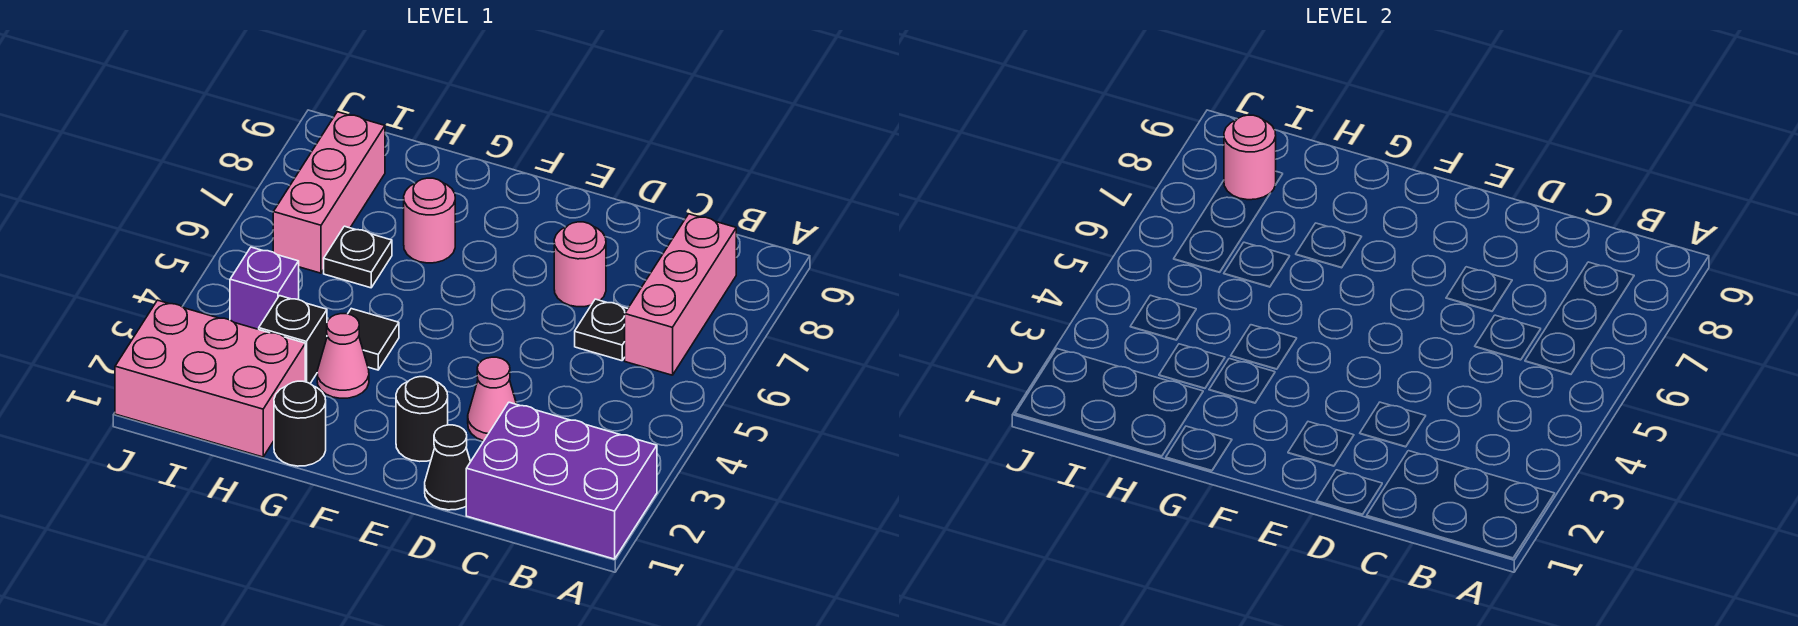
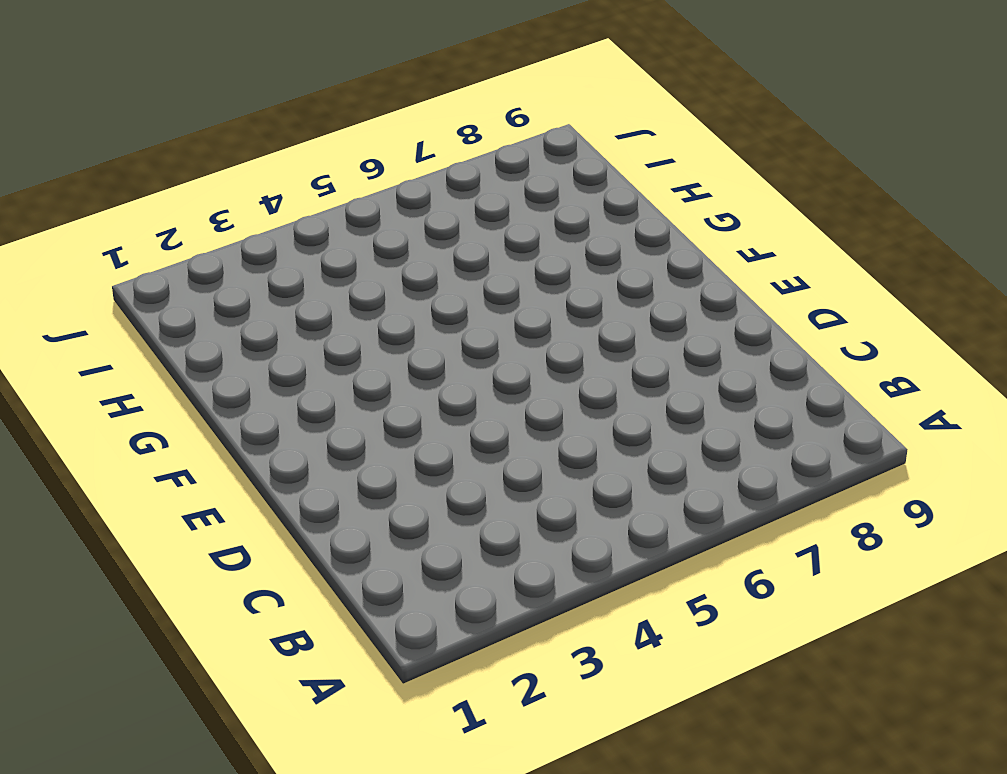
none -> purple 2x3 brick [466,402,657,559]
none -> pink 1x3 brick [625,214,736,375]
none -> black 1x1 plate [575,299,628,361]

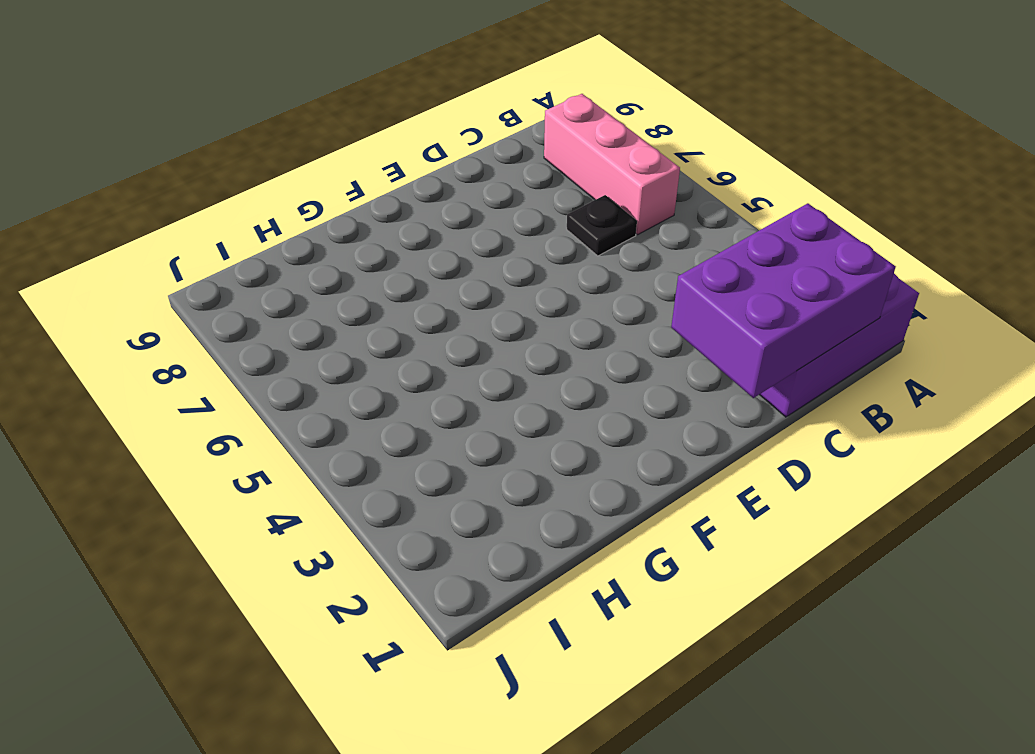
purple 2x3 brick [671,203,896,398] -> none
none -> black 1x1 cone [425,425,471,510]
none -> pink 1x1 cone [468,357,516,441]
none -> pink 1x1 round brick [554,222,606,307]

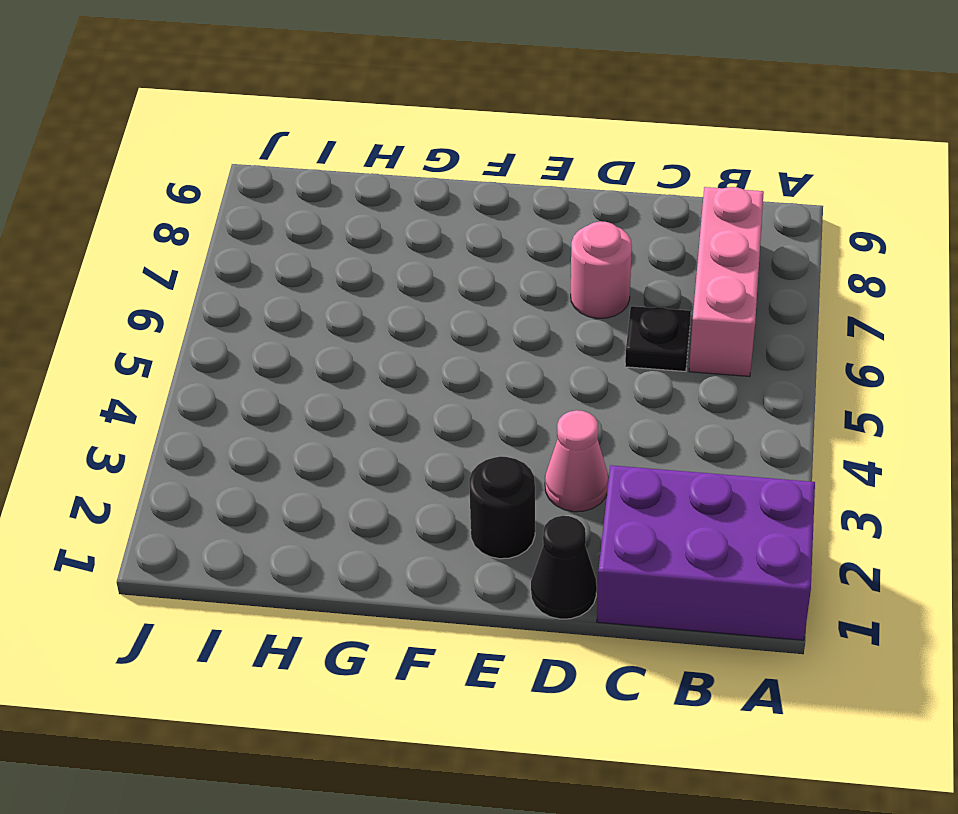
none -> black 1x1 round brick [274,381,326,466]
none -> pink 1x1 cone [317,314,369,398]
none -> black 1x1 tile [348,309,399,370]

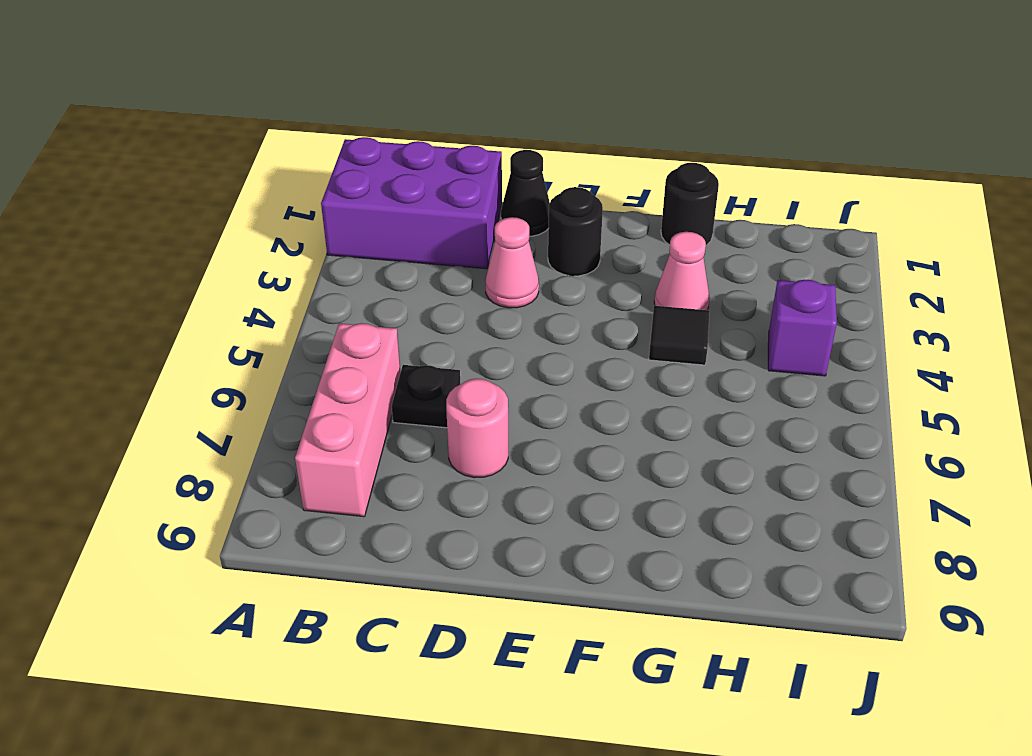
none -> pink 1x1 round brick [404,178,455,263]
none -> pink 2x3 brick [115,300,305,457]
none -> black 1x1 brick [259,296,327,383]

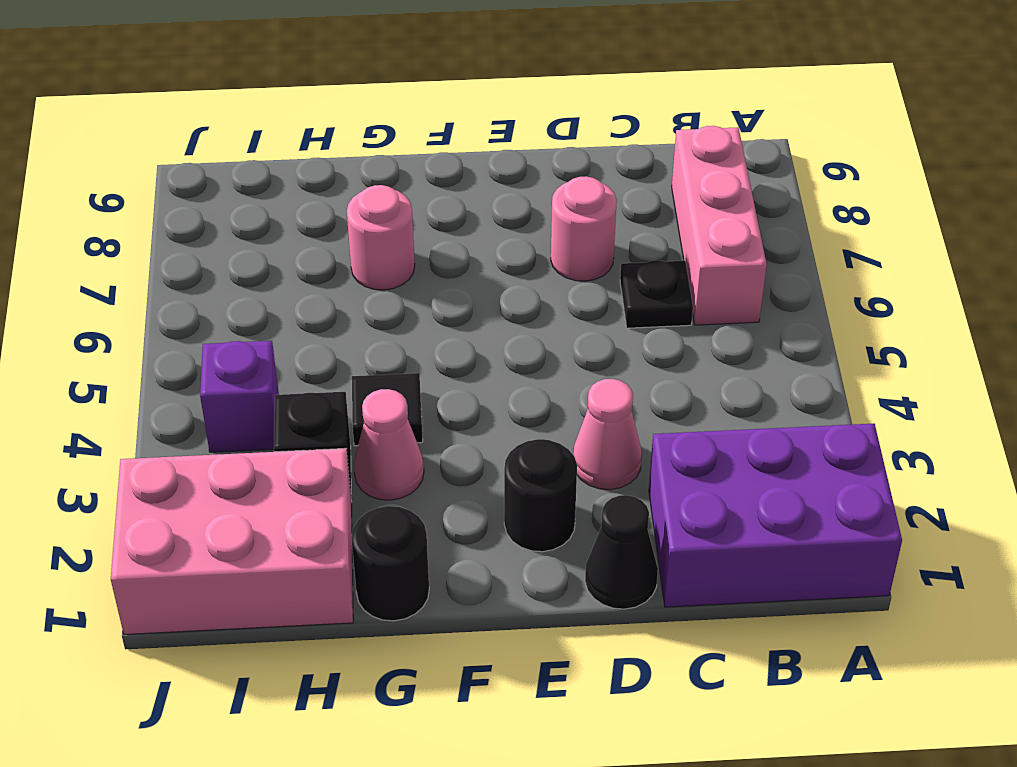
none -> black 1x1 plate [324,226,392,288]
none -> pink 1x3 brick [273,112,385,273]
none -> pink 1x1 round brick [1224,115,1276,200]

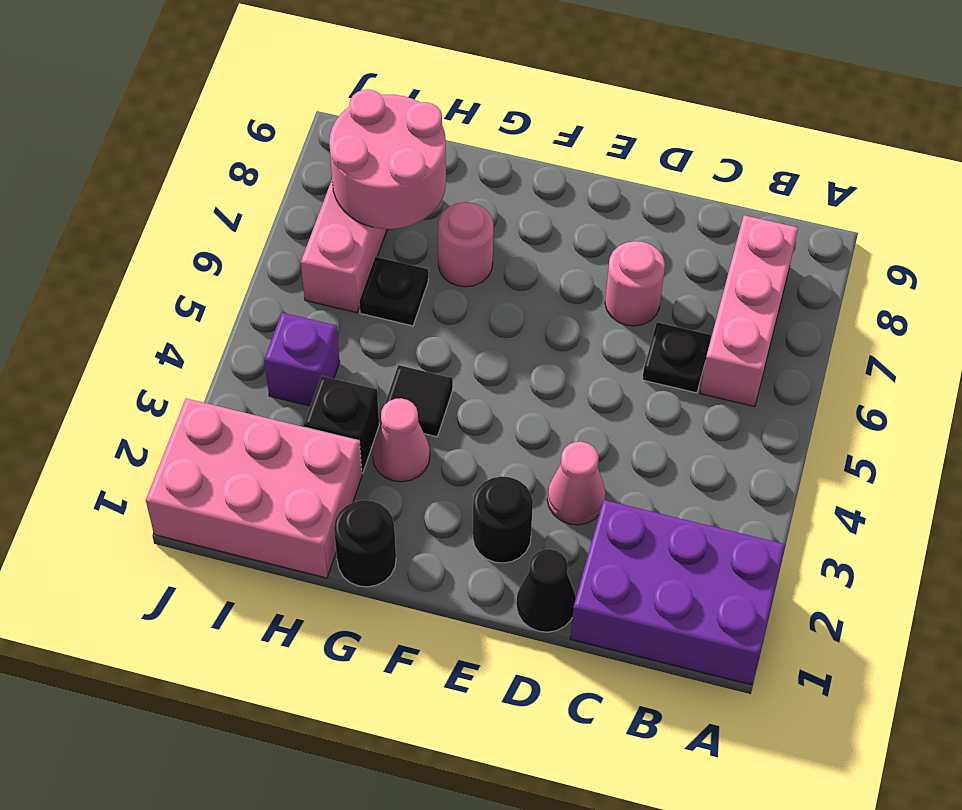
pink 2x2 round brick [329,90,446,229] -> pink 1x1 round brick [1224,115,1276,200]

